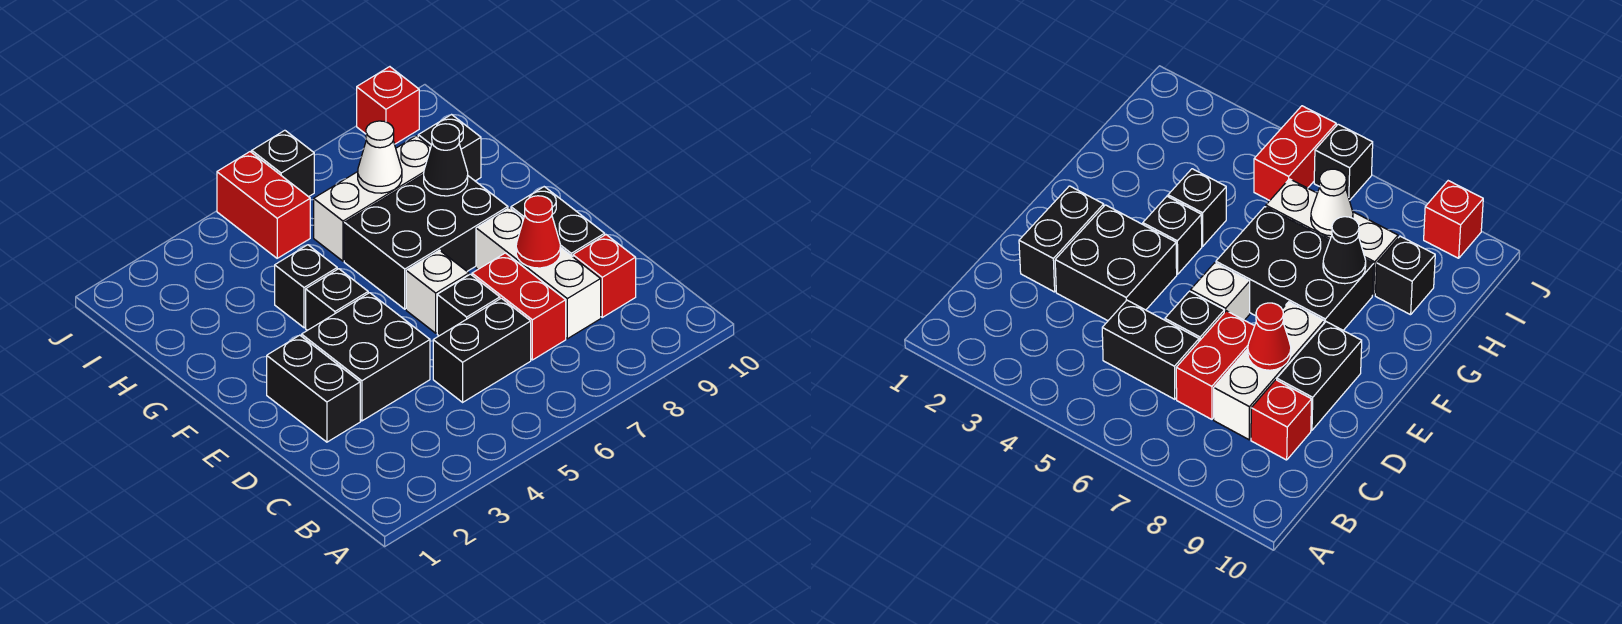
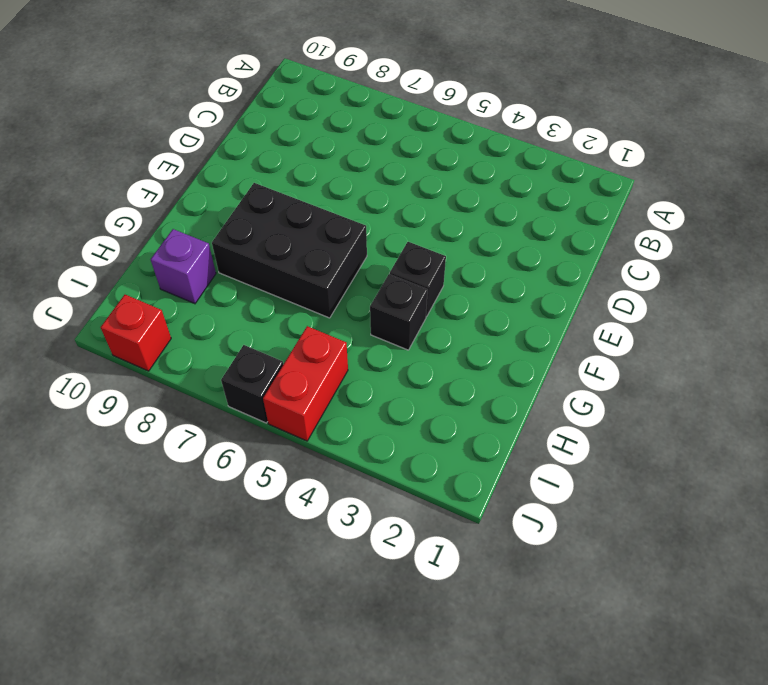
purple 1x1 brick [151,229,216,304] -> black 1x1 brick [418,115,481,181]
none -> black 1x2 brick [433,298,531,402]
none -> red 1x2 brick [472,253,566,360]
none -> white 1x3 brick [476,208,601,339]

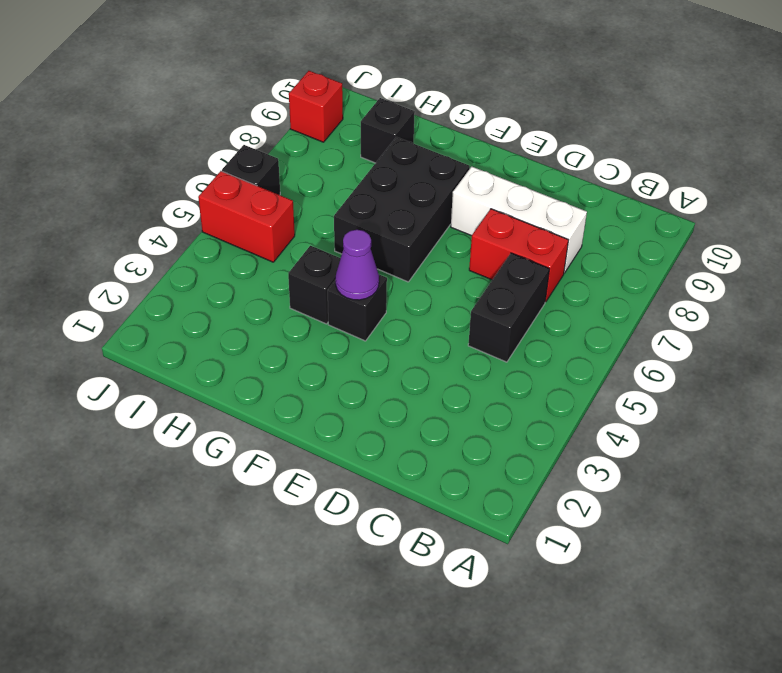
purple 1x1 cone [336,230,379,300] -> none
none -> red 1x1 brick [573,235,636,317]
none -> black 1x2 brick [267,335,360,442]
none -> black 2x2 brick [302,293,430,421]

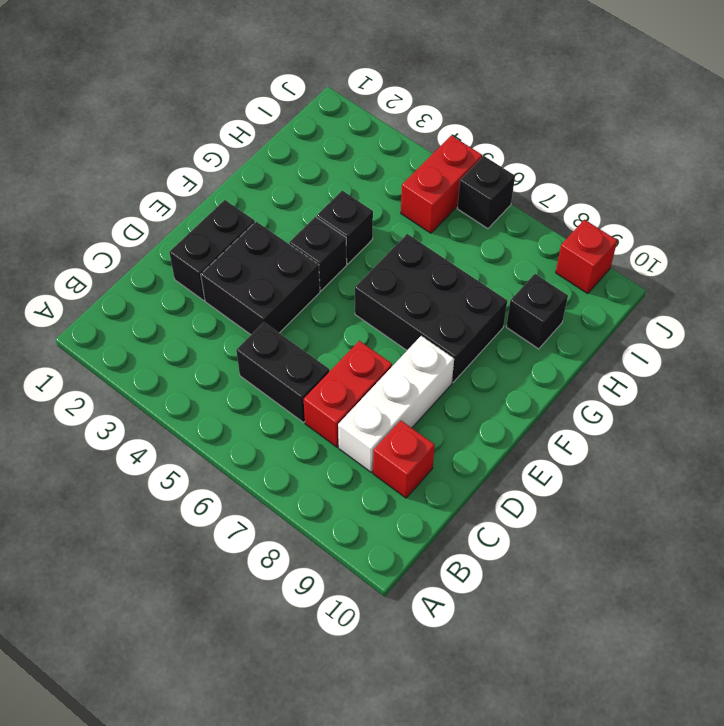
none -> black 1x1 brick [437,274,500,336]
none -> black 1x2 brick [511,187,605,257]
none -> white 1x1 brick [406,250,469,333]

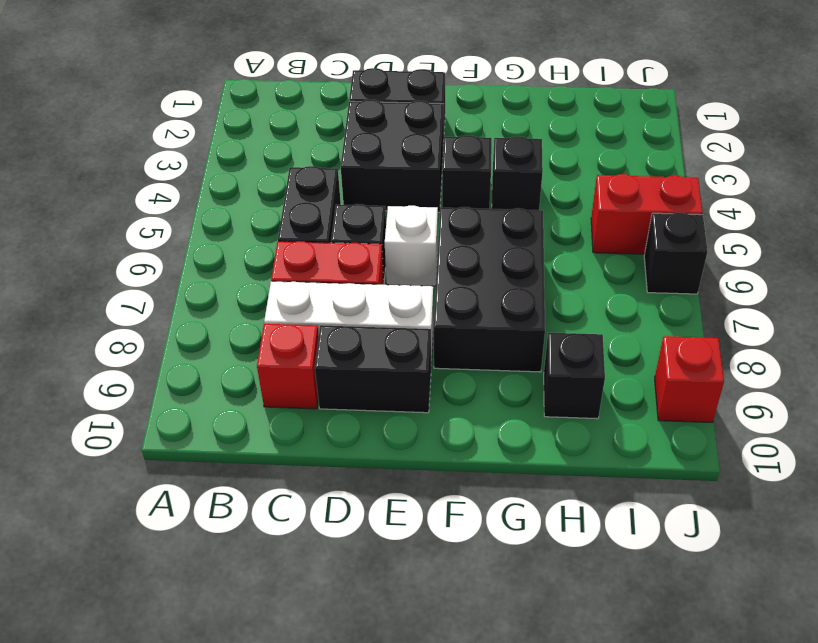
none -> white 1x3 brick [314,136,431,261]
none -> red 1x1 cone [516,196,560,268]
none -> black 1x1 cone [424,124,468,196]

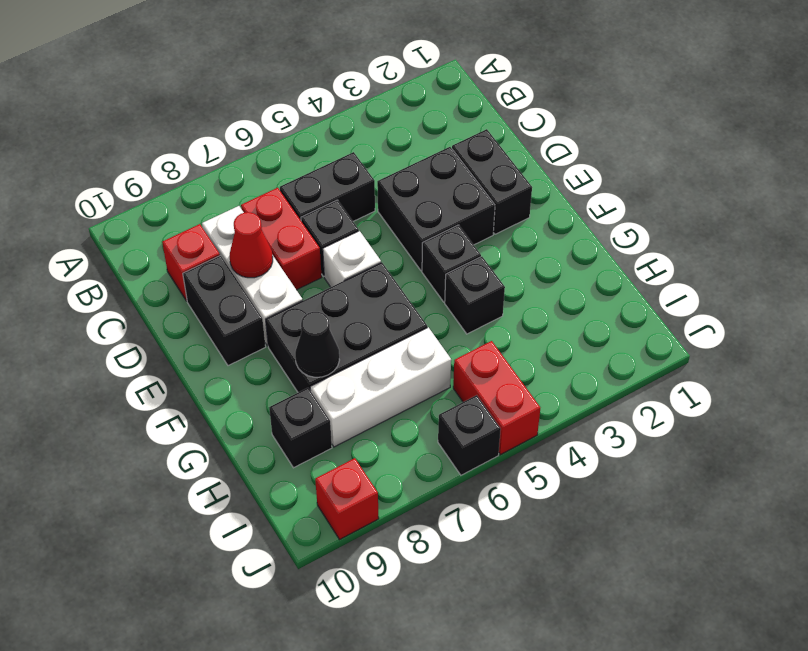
none -> white 1x1 cone [358,121,402,193]

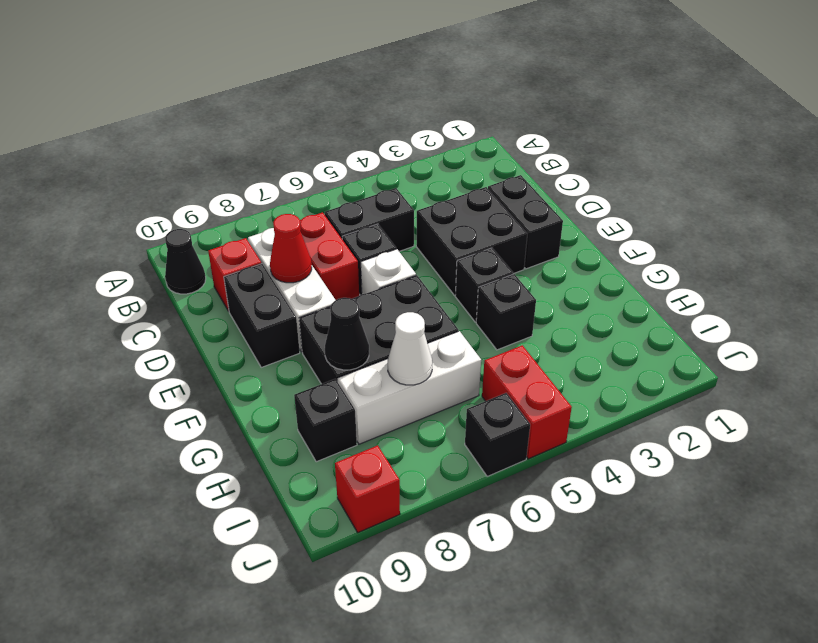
black 1x1 cone [165,229,206,294] -> none

